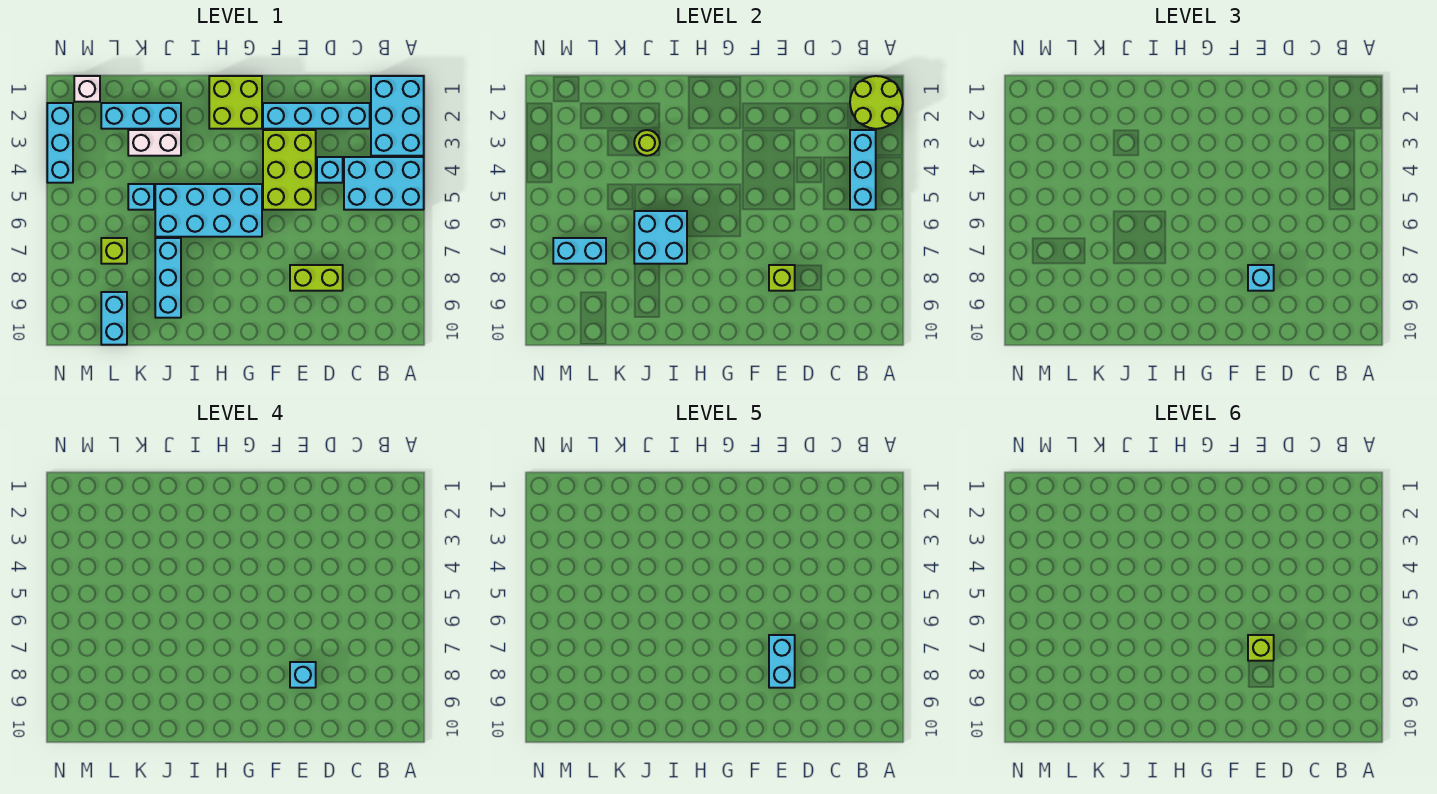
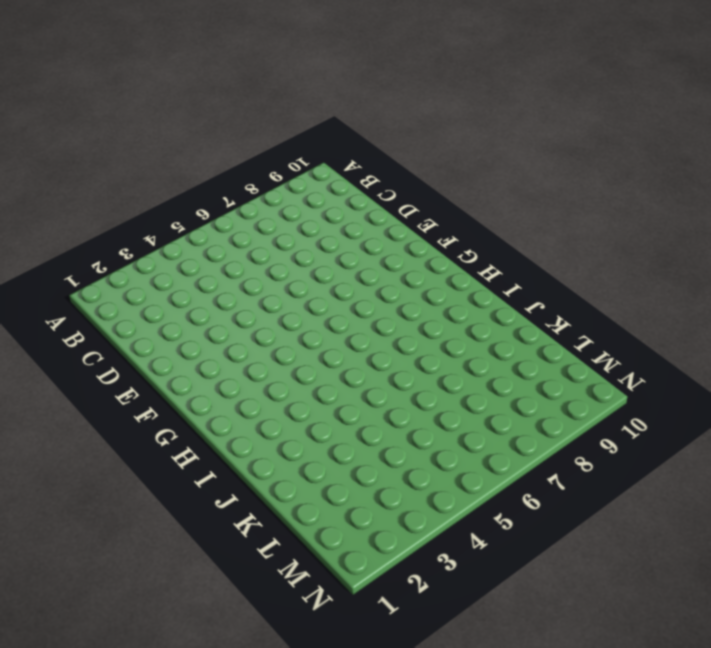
none -> cyan 2x3 brick [371,76,424,156]
none -> cyan 2x3 brick [344,157,424,210]
none -> cyan 1x4 brick [263,103,370,129]

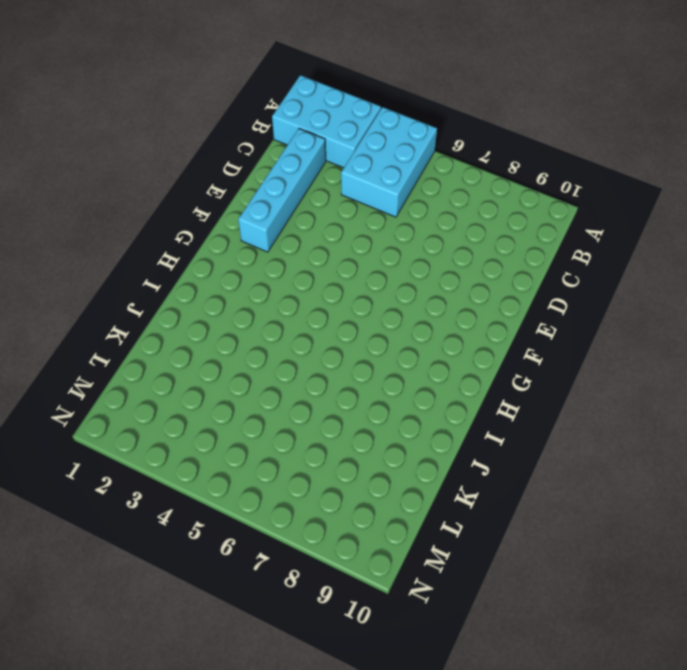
none -> cyan 1x1 brick [317,157,343,183]
none -> lime 1x2 brick [290,265,343,291]
none -> lime 2x3 brick [263,130,316,210]

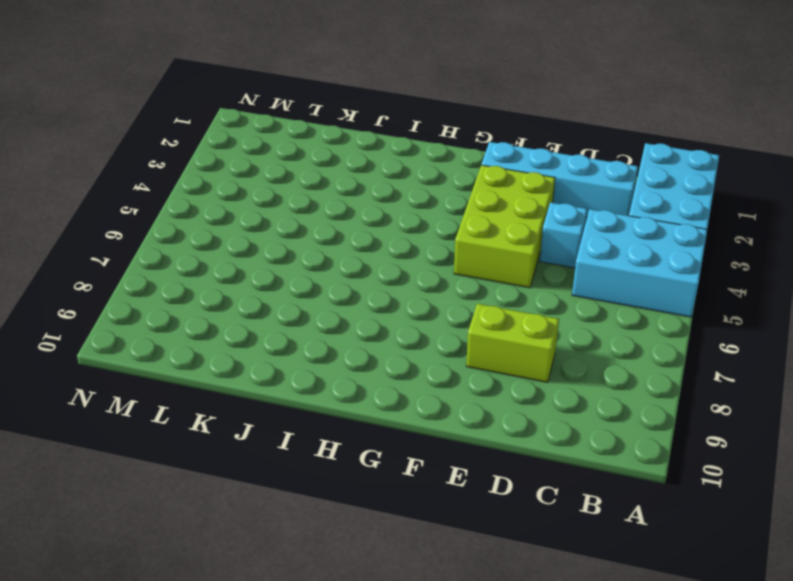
none -> lime 2x2 brick [209,76,262,129]
none -> cyan 2x4 brick [155,184,262,237]
none -> cyan 1x3 brick [101,103,181,129]

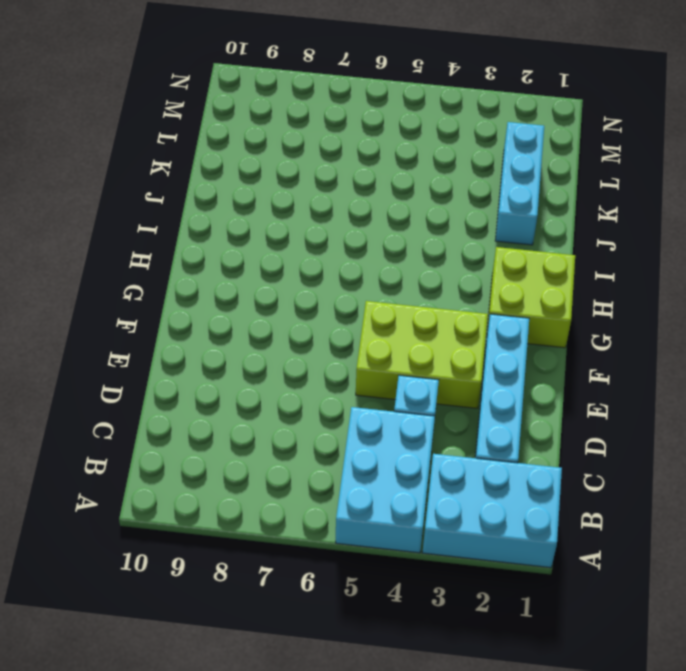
none -> lime 1x2 brick [290,265,343,291]
none -> cyan 2x4 brick [155,184,262,237]
none -> white 1x2 brick [128,130,181,156]

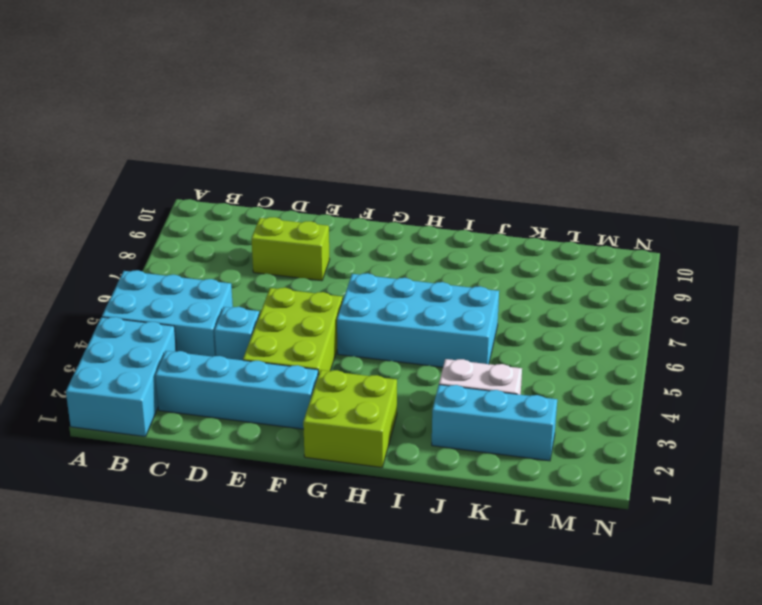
none -> cyan 1x3 brick [155,238,181,318]
none -> cyan 1x1 brick [128,184,154,210]
none -> lime 1x1 brick [101,238,127,264]

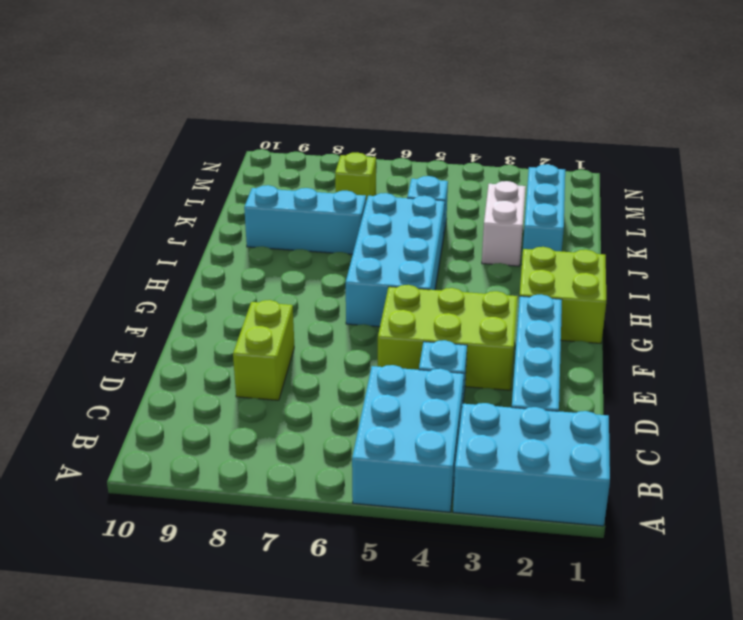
none -> cyan 1x2 brick [101,292,127,345]
none -> white 1x1 brick [74,76,100,102]
none -> cyan 1x3 brick [47,103,73,183]

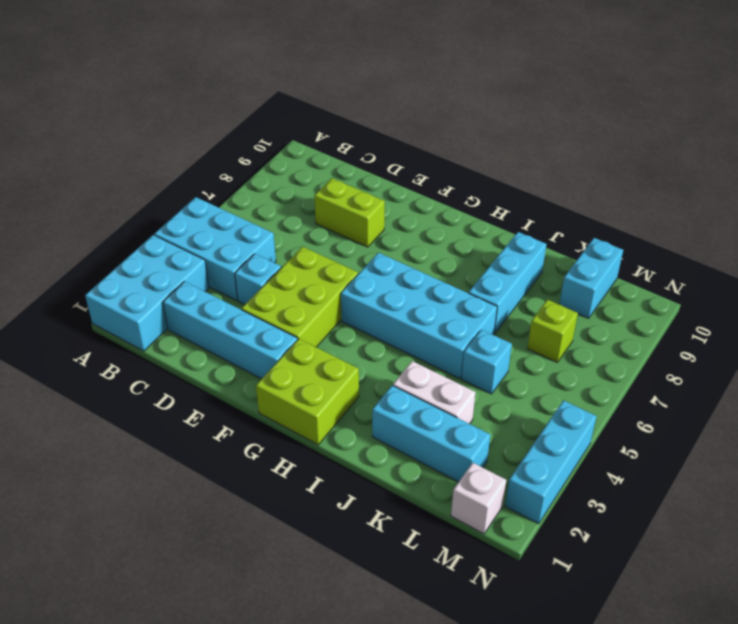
none -> lime 2x2 round brick [850,76,903,129]
none -> cyan 1x3 brick [850,130,876,210]
none -> lime 1x1 brick [769,265,795,291]

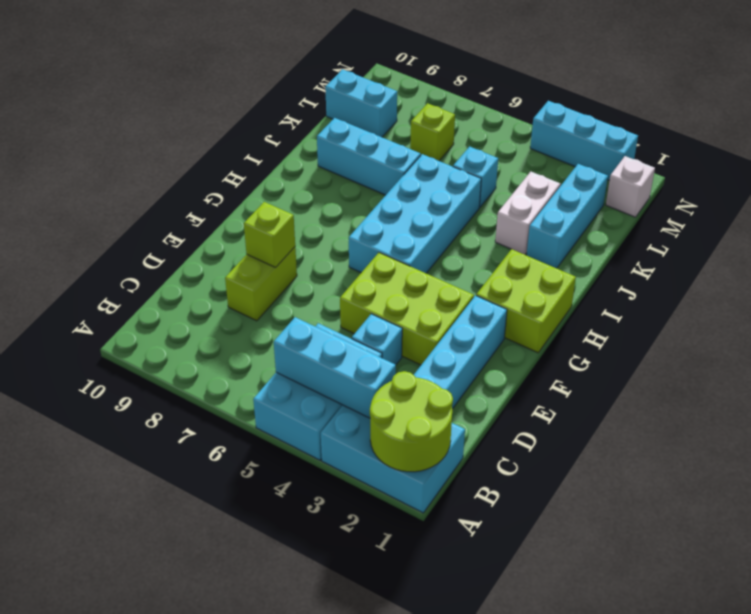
none -> cyan 2x2 brick [634,211,687,264]
none -> lime 1x1 round brick [634,130,660,156]
none -> cyan 1x2 brick [553,238,606,264]

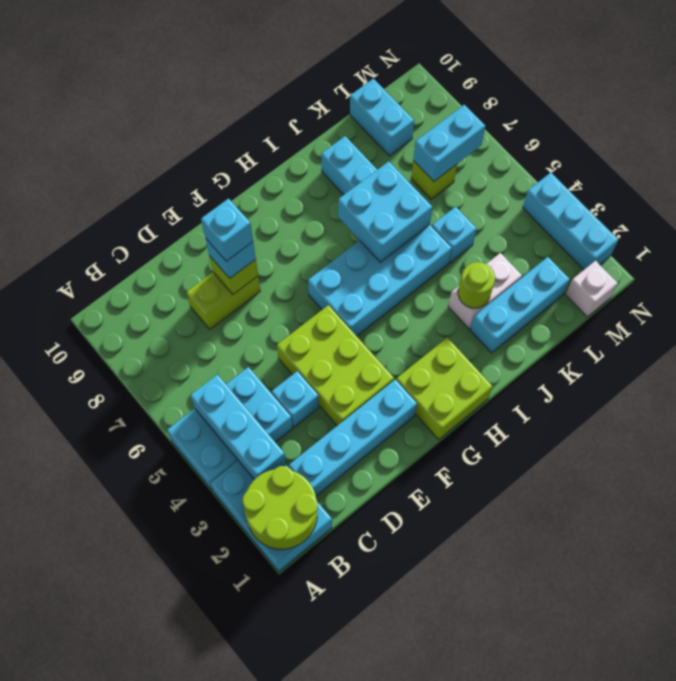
none -> cyan 1x2 brick [769,635,795,688]
none -> lime 1x1 brick [1248,635,1274,661]

